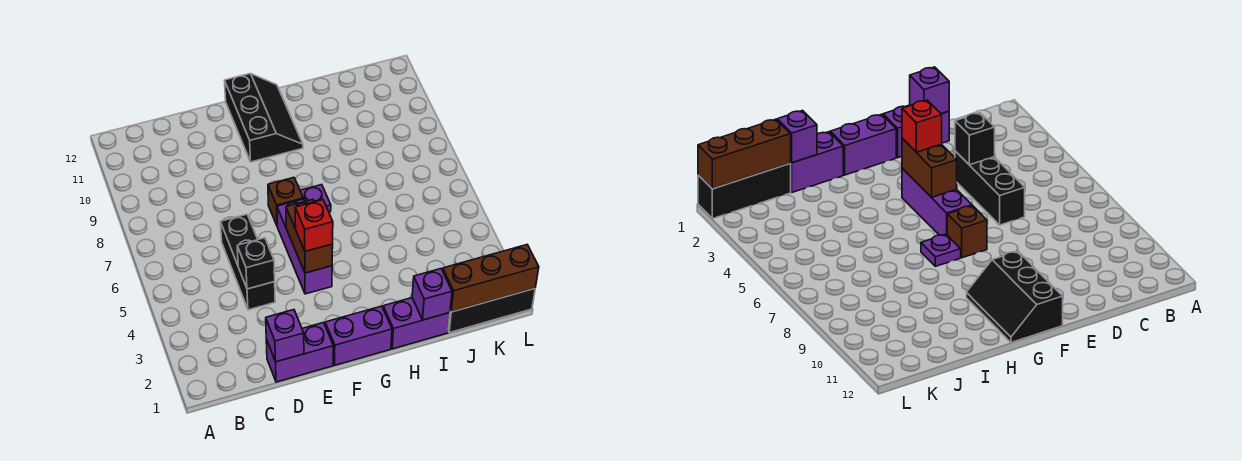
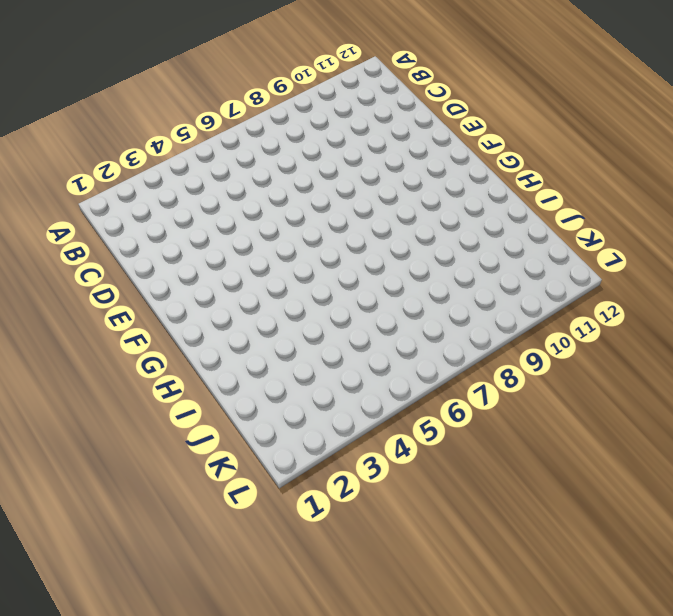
none -> purple 1x2 brick [266,323,333,382]
none -> black 1x3 brick [221,214,275,310]
none -> purple 1x2 brick [325,306,392,365]

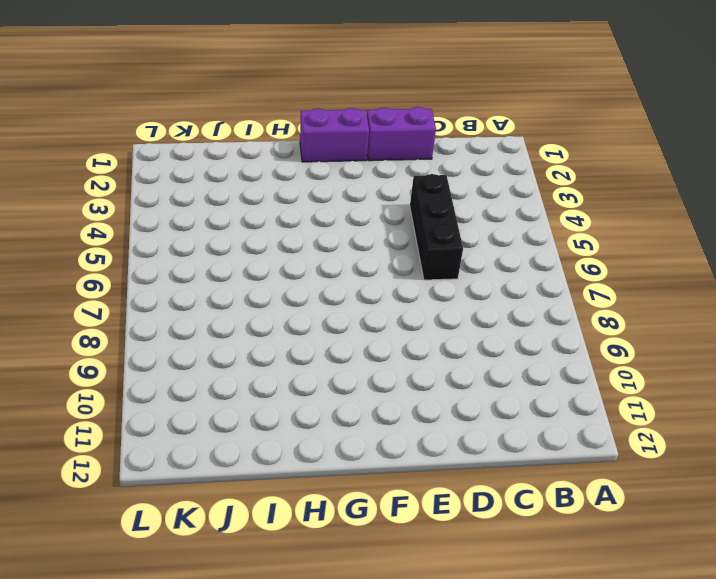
none -> purple 1x3 brick [277,199,332,294]
none -> brown 1x1 brick [268,178,303,225]
none -> black 2x3 slope [225,74,303,162]

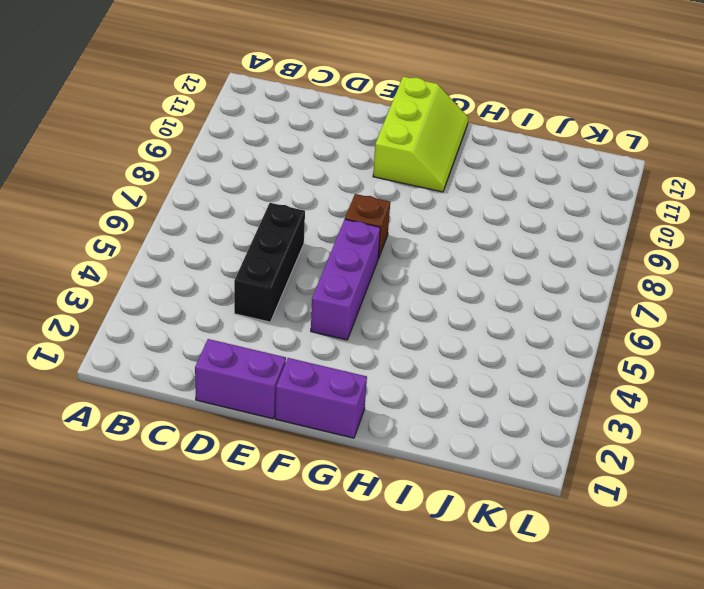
lime 2x3 slope [373,77,469,192] -> black 2x3 slope [225,74,303,162]
none -> purple 1x1 plate [300,185,331,212]
none -> purple 1x2 brick [383,298,450,349]
none -> black 1x3 brick [448,288,535,333]

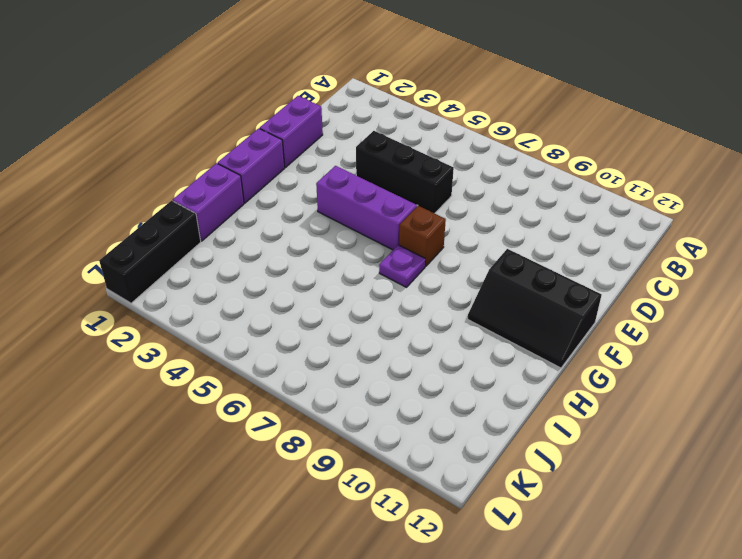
none -> purple 1x1 brick [266,310,304,362]
none -> black 1x1 brick [237,238,275,289]
none -> brown 1x2 brick [286,200,333,273]

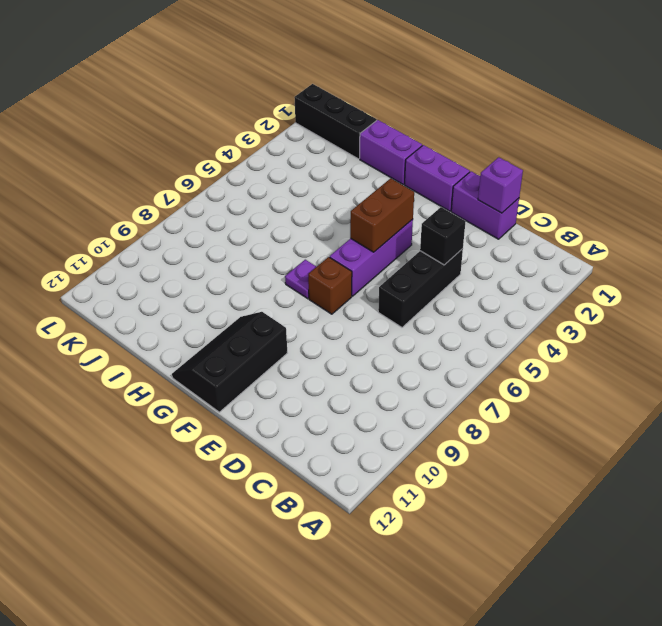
none -> purple 1x1 brick [412,269,452,320]
none -> brown 1x3 brick [443,245,539,312]
none -> red 1x1 brick [295,200,333,251]

